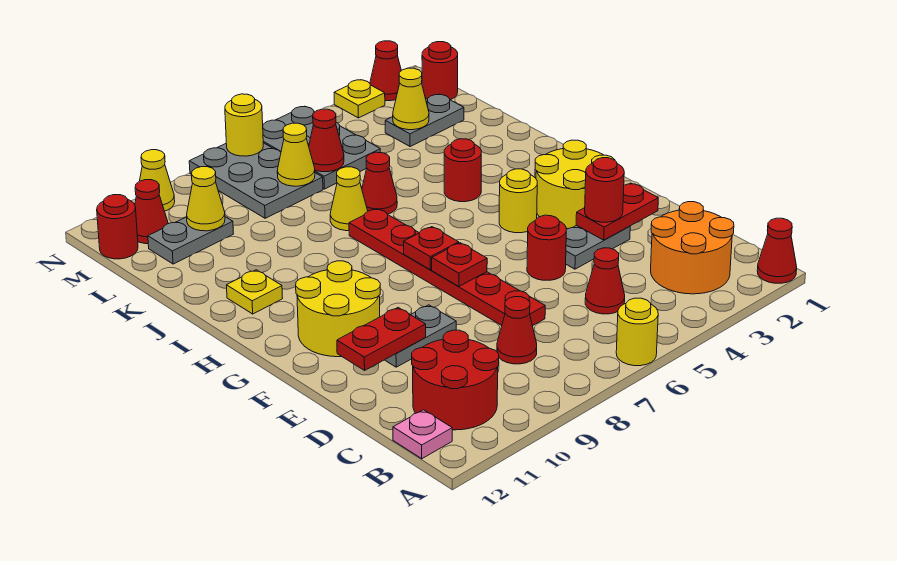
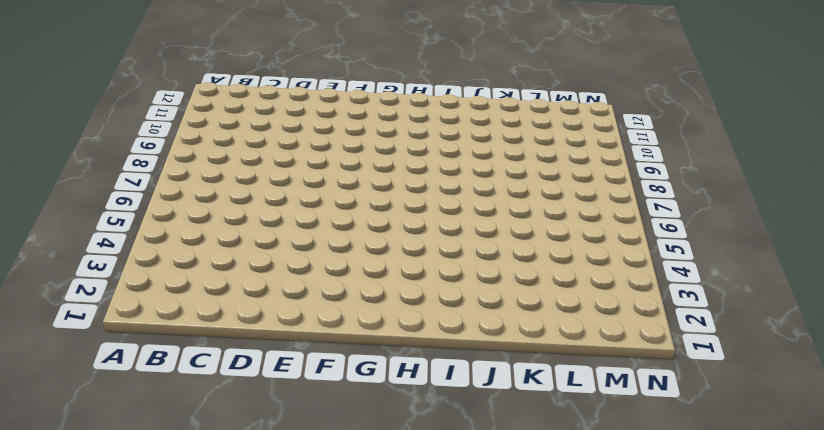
none -> red 1x1 cone [757,218,797,283]
none -> yellow 1x1 round brick [616,298,658,366]
none -> orange 2x2 round brick [651,202,734,294]
none -> red 2x2 round brick [412,330,499,430]

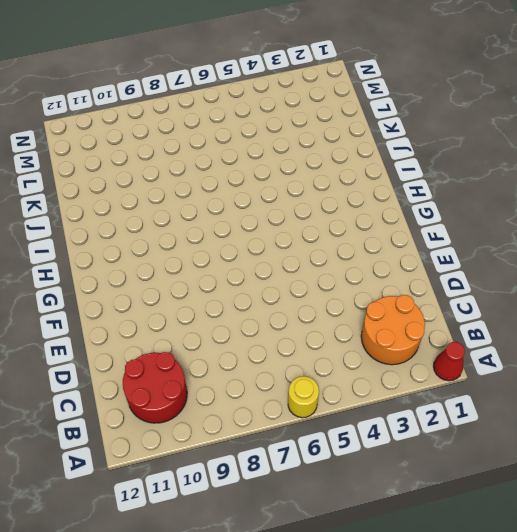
none -> pink 1x1 plate [393,410,452,459]
none -> red 1x1 cone [585,248,625,314]
none -> red 1x1 cone [497,297,537,364]
none -> red 1x6 plate [349,209,545,326]

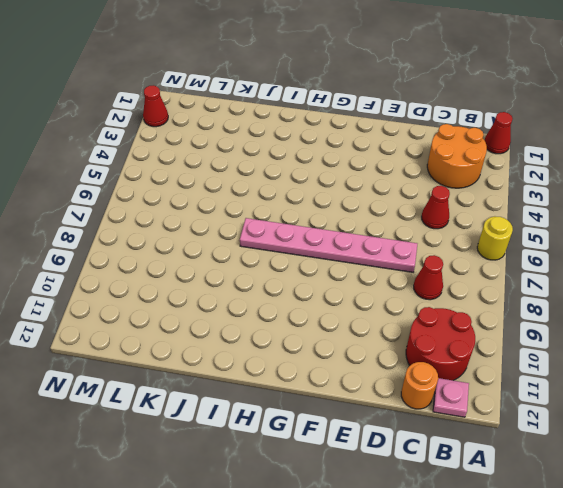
orange 1x1 round brick [401,362,438,409] -> none
pink 1x6 plate [240,218,417,272] -> red 1x6 plate [349,209,545,326]
none -> grey 1x2 plate [566,225,630,269]
none -> red 1x1 round brick [527,215,566,280]
none -> grey 1x2 plate [385,305,456,367]
none -> yellow 2x2 round brick [535,140,615,229]

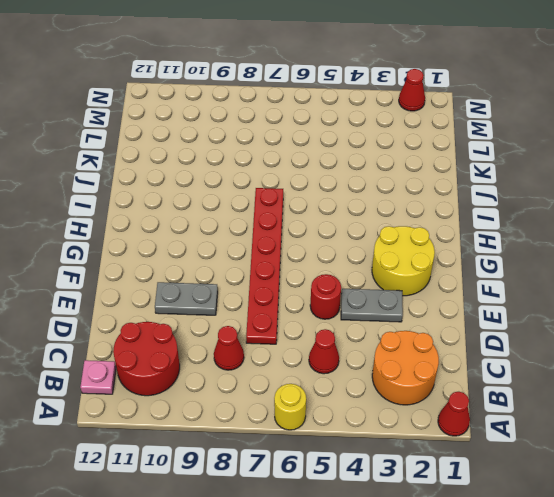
none -> yellow 2x2 round brick [296,261,380,357]
none -> yellow 1x1 round brick [499,169,537,233]
none -> red 1x1 round brick [444,139,481,202]
none -> yellow 1x1 plate [227,270,283,314]

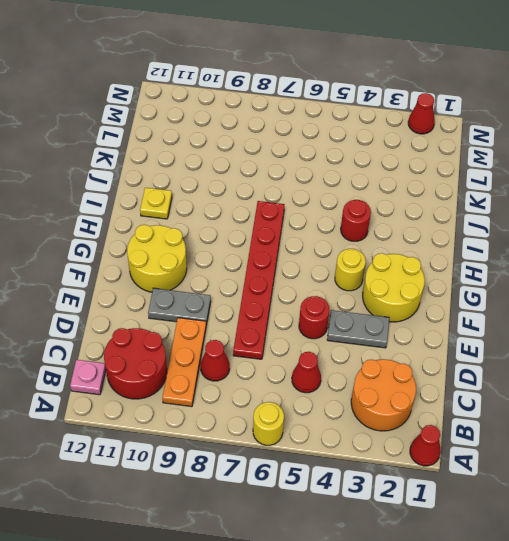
orange 1x3 plate [162,318,206,407] -> none
none -> red 1x1 cone [362,152,397,214]
none -> yellow 1x1 cone [330,167,368,231]
none -> grey 1x2 plate [385,94,464,147]
none -> grey 2x3 plate [263,106,380,189]

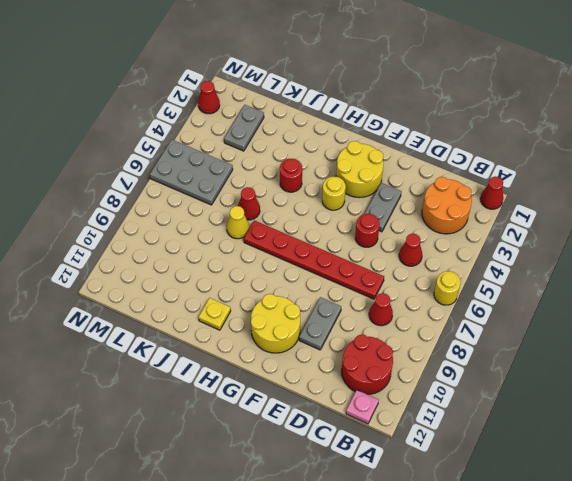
none -> grey 2x3 plate [189,143,323,218]
none -> grey 1x2 plate [148,217,233,264]
none -> red 1x1 round brick [422,42,458,100]
none -> red 1x1 cone [135,180,168,244]

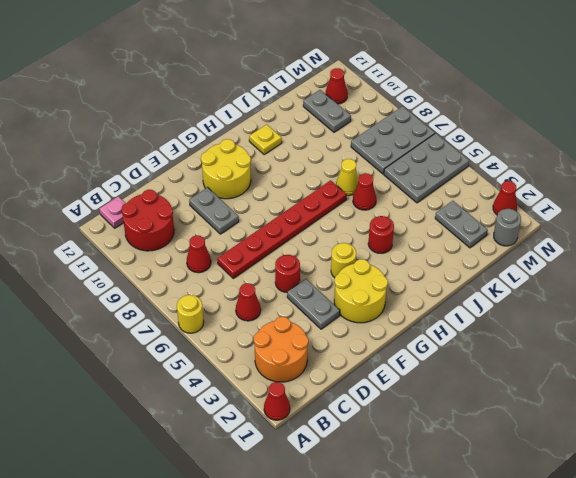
grey 1x1 round brick [494,209,521,246] -> red 1x1 round brick [422,42,458,100]
none -> red 1x1 round brick [97,195,138,259]
none -> yellow 1x1 plate [334,80,385,118]
none -> yellow 1x1 cone [140,150,175,211]
none -> red 1x2 plate [576,183,658,240]

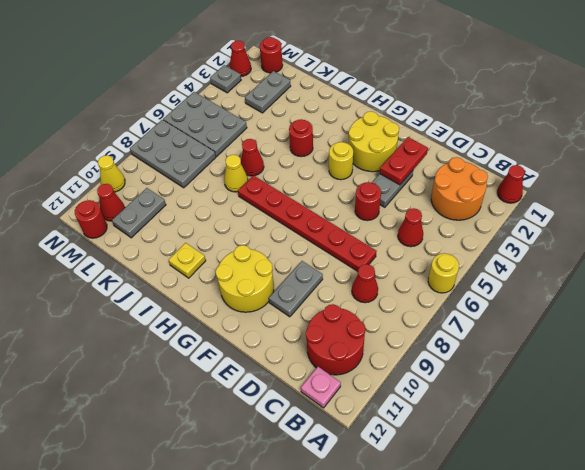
grey 1x1 plate [210,65,241,93] -> yellow 1x1 plate [334,80,385,118]
none -> red 1x2 plate [337,308,426,370]
none -> red 1x1 plate [432,243,487,287]
none -> red 1x1 plate [404,227,459,270]
none -> yellow 1x1 cone [393,68,429,130]

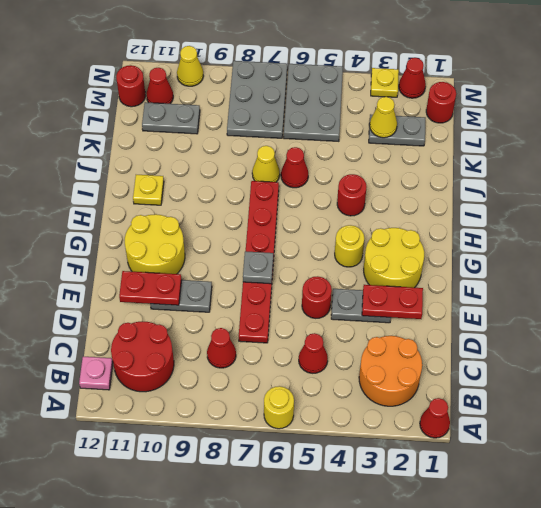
grey 1x1 plate [243,251,273,284] -> red 1x1 plate [432,243,487,287]
none -> red 1x1 plate [404,227,459,270]
none -> red 1x1 cone [309,109,344,172]
none -> yellow 1x1 cone [277,123,315,186]
none -> yellow 1x1 cone [187,167,225,231]

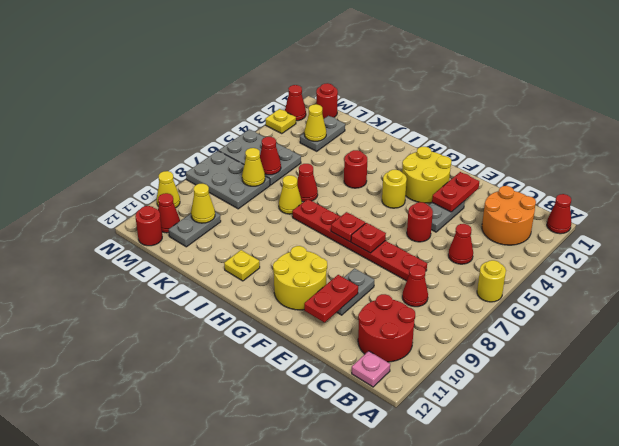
none -> yellow 1x1 round brick [225,94,263,156]
none -> red 1x1 round brick [585,158,624,222]

